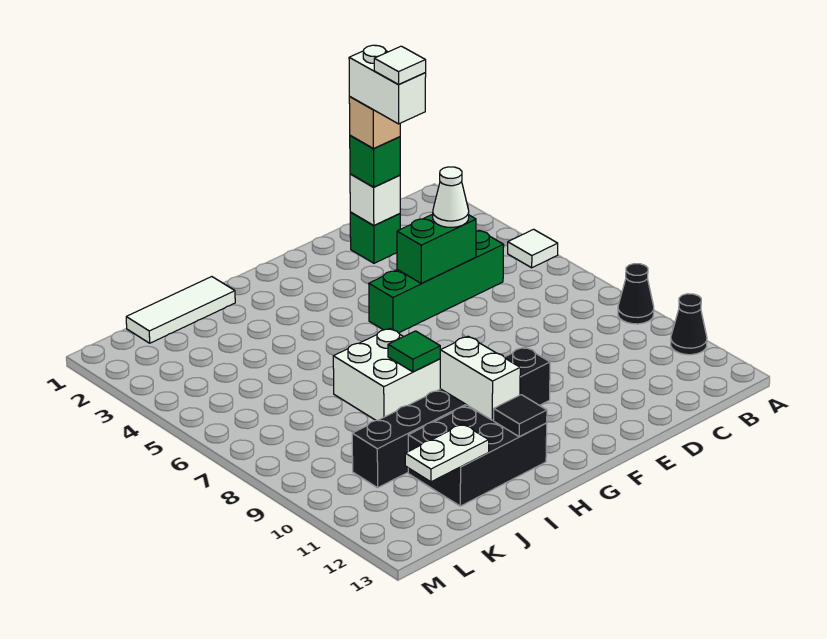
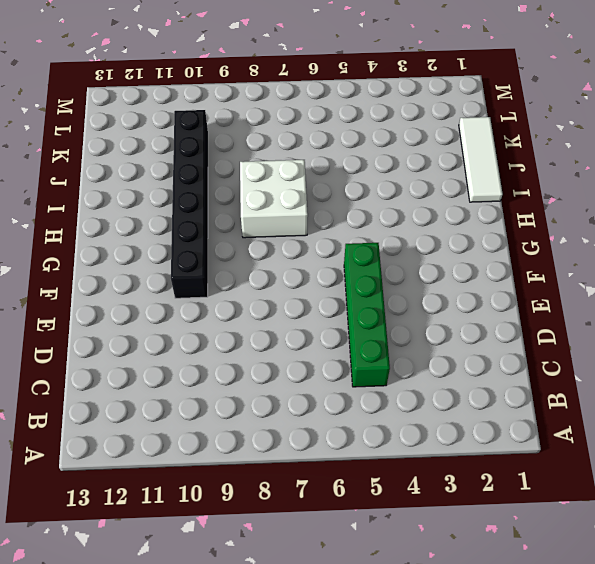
none -> white 1x1 tile [508,229,558,268]
none -> black 1x1 cone [618,264,654,324]
none -> black 1x1 cone [671,294,707,355]

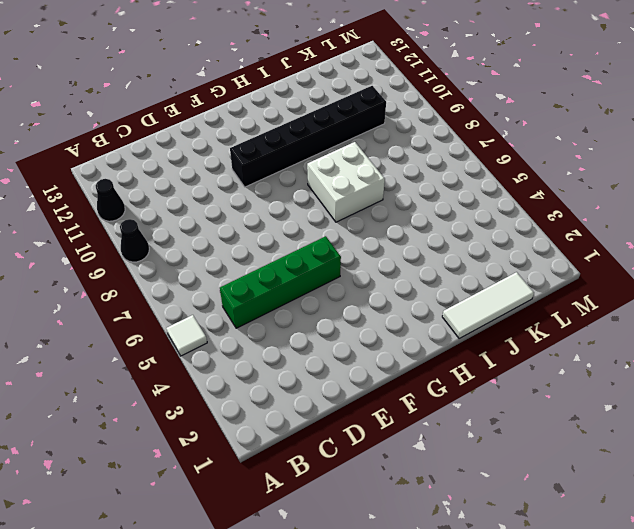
none -> green 1x1 brick [350,212,400,263]
none -> black 2x3 brick [408,405,547,506]
none -> white 1x1 brick [350,174,400,226]

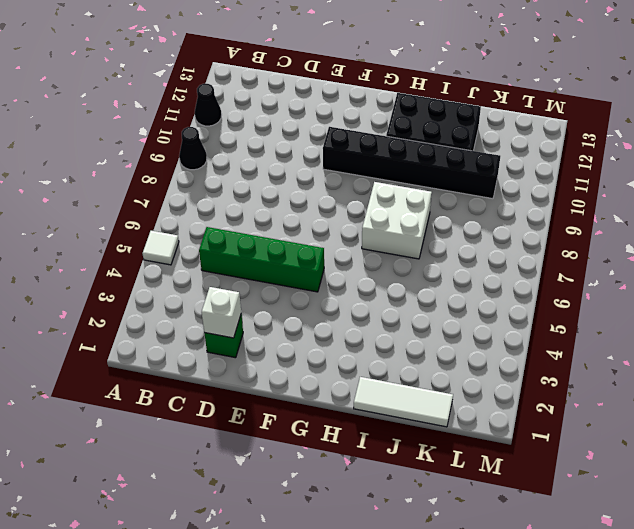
none -> green 1x2 brick [397,214,476,283]
none -> green 1x1 tile [388,331,440,372]
none -> white 1x2 brick [440,336,520,420]

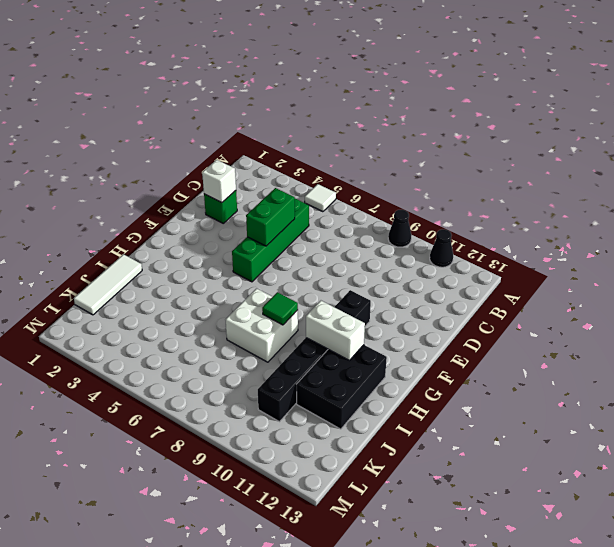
none -> black 1x1 tile [494,395,547,437]
none -> white 1x2 plate [405,424,489,482]
none -> green 1x1 brick [350,135,400,187]

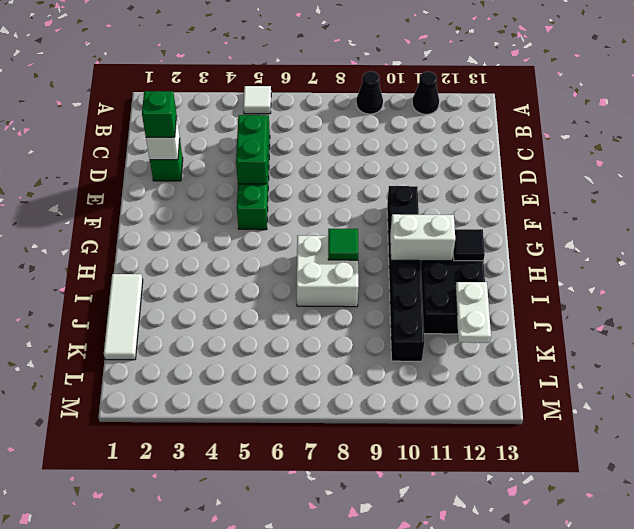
none -> white 1x1 cone [433,167,469,227]
none -> tan 1x1 brick [349,97,400,149]
none -> white 1x2 brick [349,45,426,124]

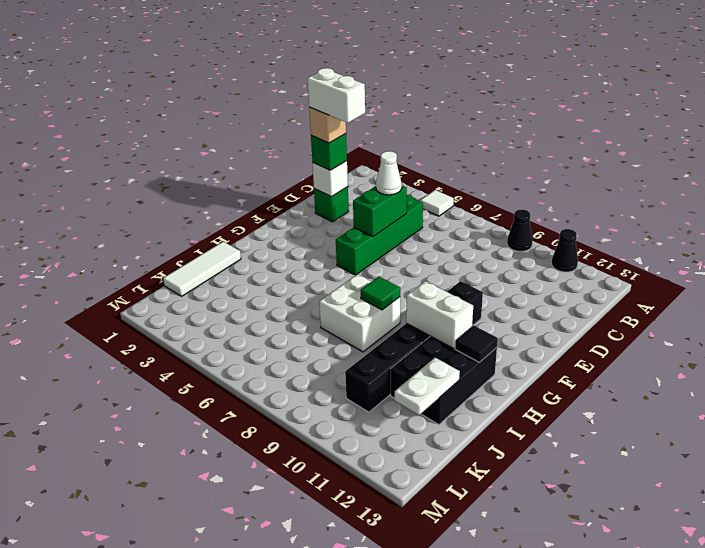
none -> white 1x1 tile [374,46,426,84]

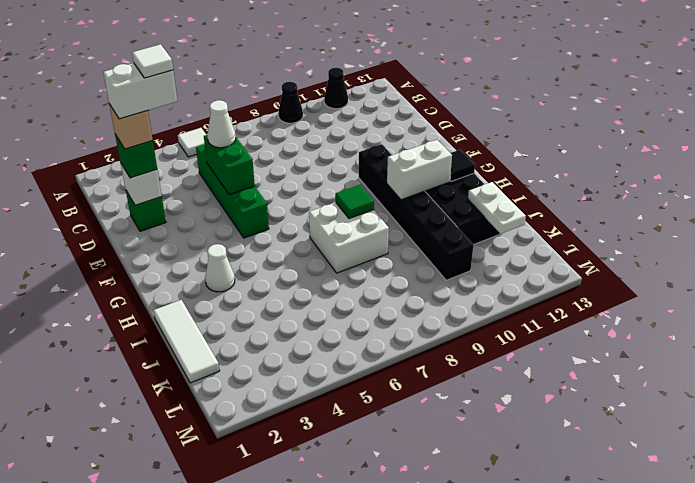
white 1x1 cone [205,244,235,292] -> none

